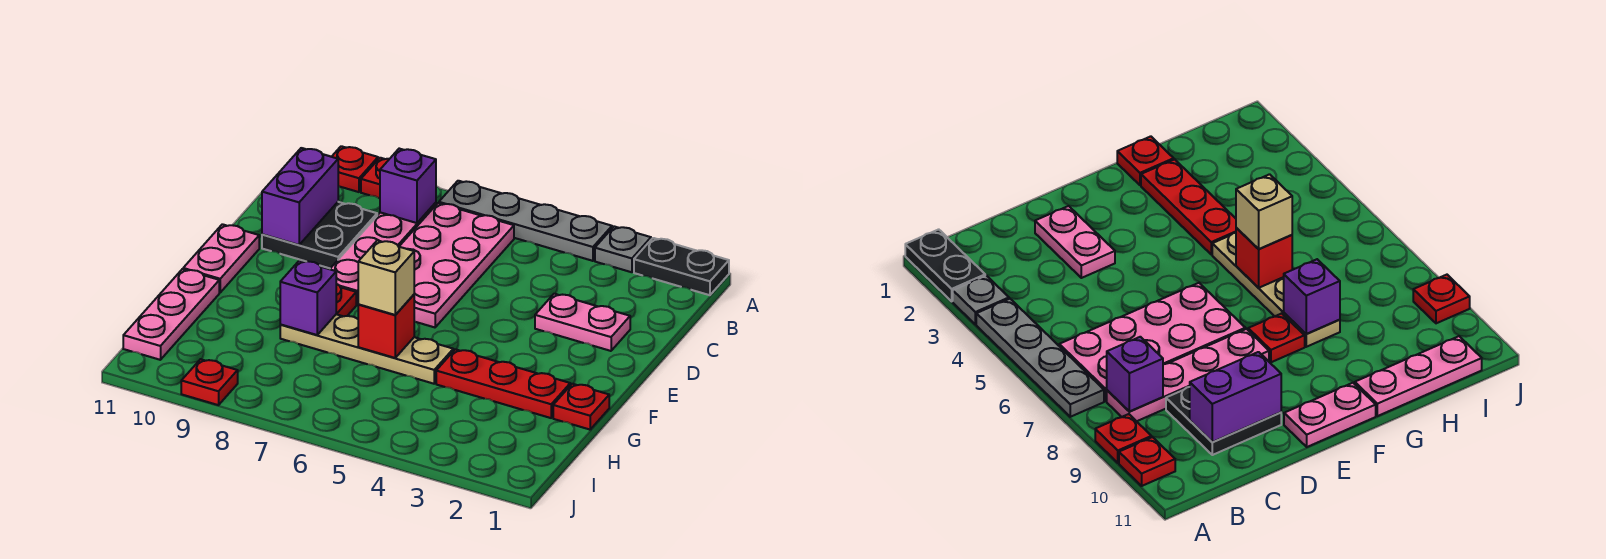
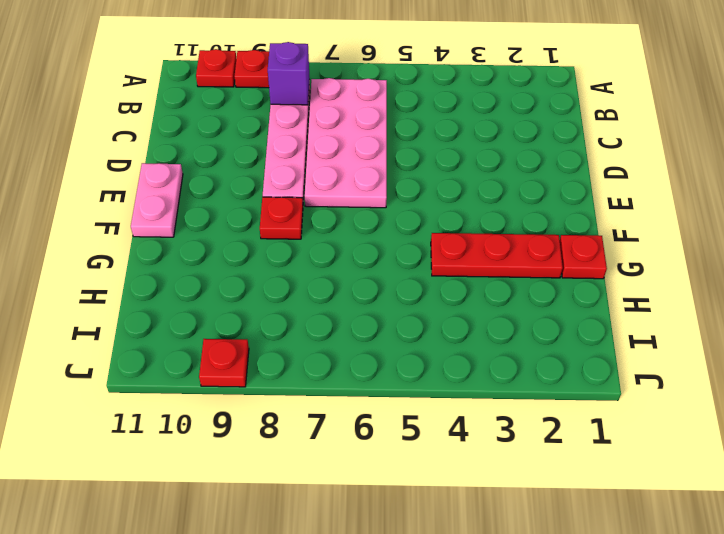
none -> black 1x2 plate [634,238,729,295]
none -> grey 1x1 plate [595,226,651,272]
none -> grey 1x4 plate [439,181,612,261]

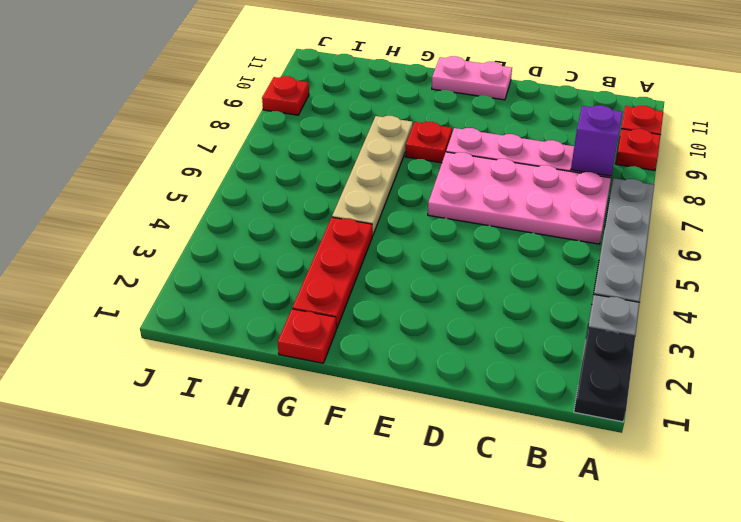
none -> black 2x2 plate [262,202,377,268]
none -> pink 1x2 plate [535,294,630,351]
none -> pink 1x3 plate [123,269,219,360]

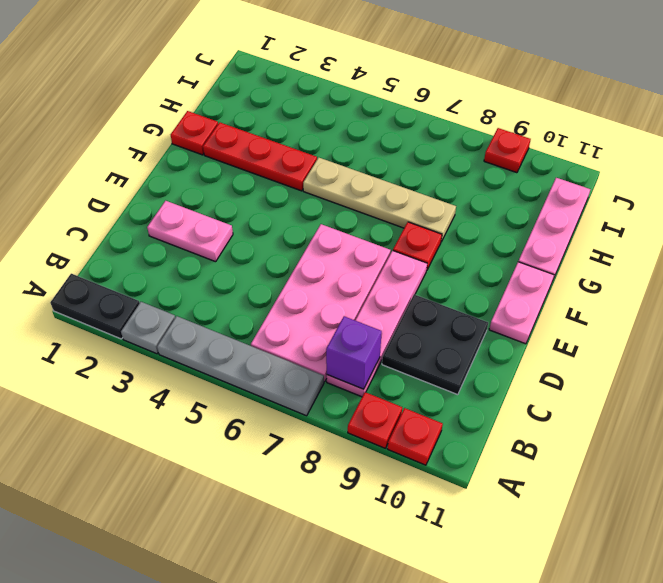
none -> purple 1x2 brick [262,148,338,245]
none -> red 1x1 brick [358,295,414,358]
none -> purple 1x1 brick [280,260,336,335]

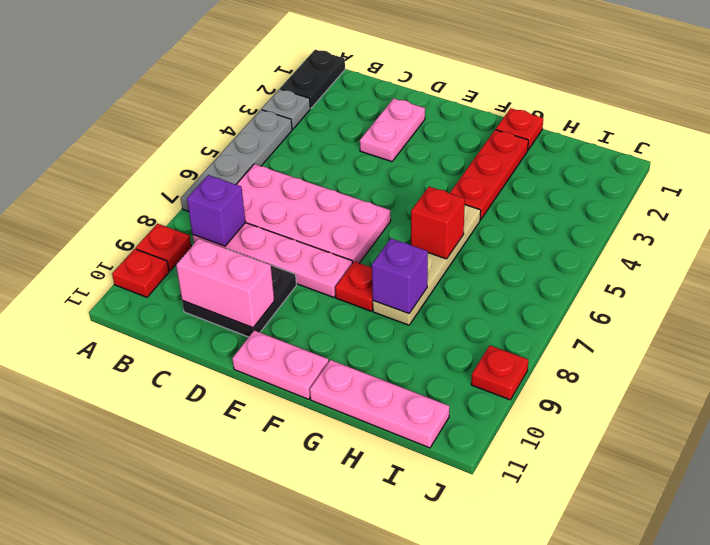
pink 1x2 brick [176,239,274,328] -> purple 1x2 brick [262,148,338,245]
none -> tan 1x1 brick [358,240,414,315]

